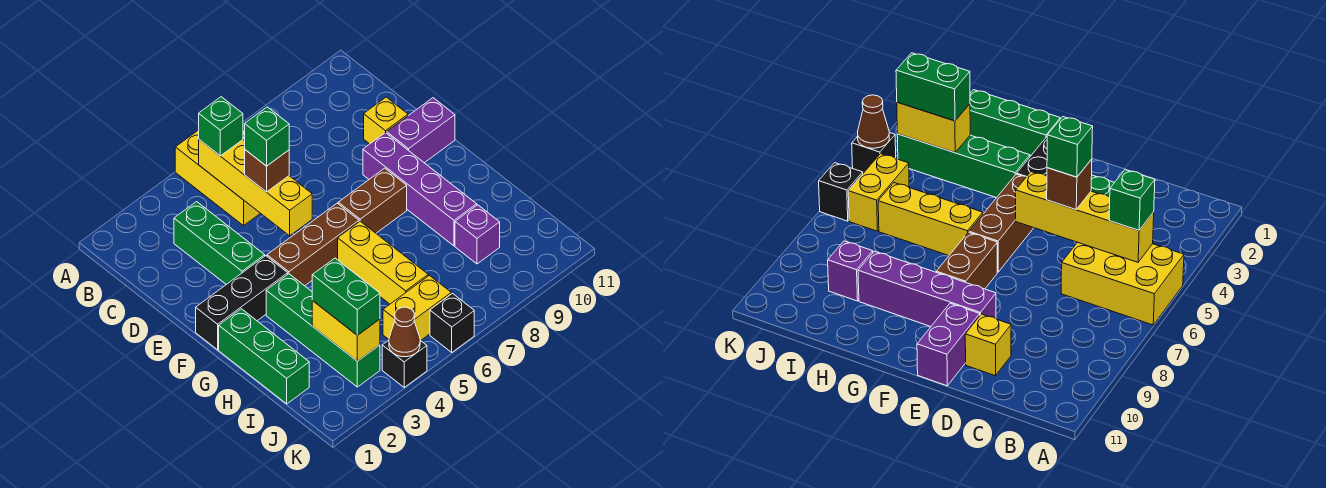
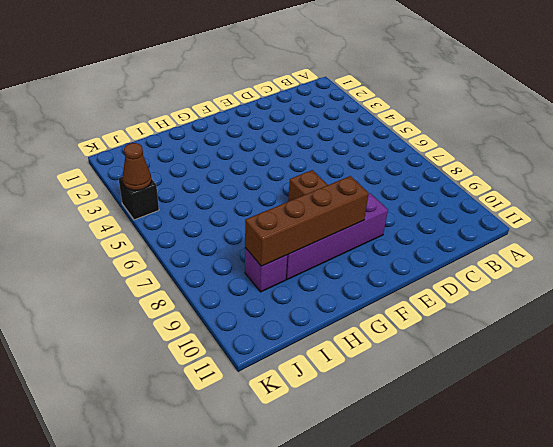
brown 1x4 brick [245,176,369,266] -> none
none -> yellow 2x3 brick [175,130,290,226]
none -> green 1x3 brick [174,202,265,284]
none -> yellow 1x1 brick [364,97,408,144]

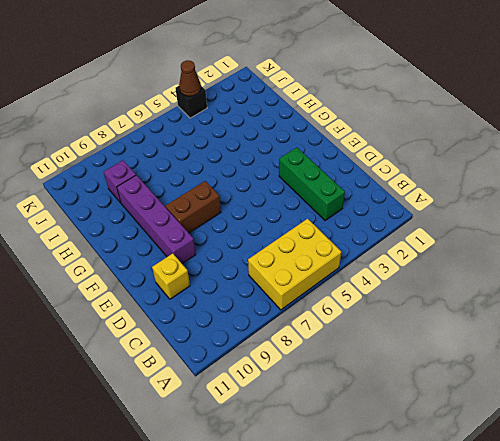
yellow 2x3 brick [248,219,341,310] -> yellow 2x3 brick turned to [175,130,290,226]
none -> purple 1x2 brick [387,98,455,163]
none -> black 1x3 brick [196,256,288,350]
none -> brown 1x3 brick [267,203,359,286]

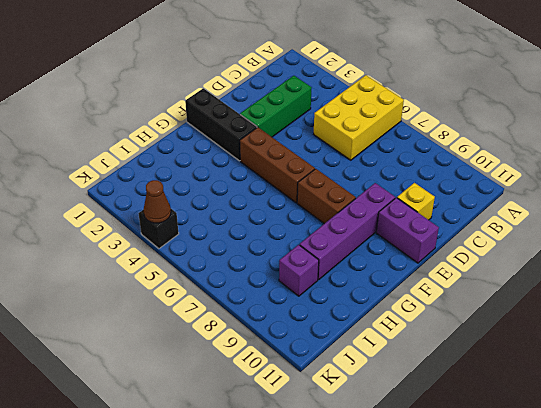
none -> green 1x3 brick [219,309,309,404]
none -> green 1x4 brick [266,274,380,387]
none -> yellow 1x3 brick [338,221,428,304]

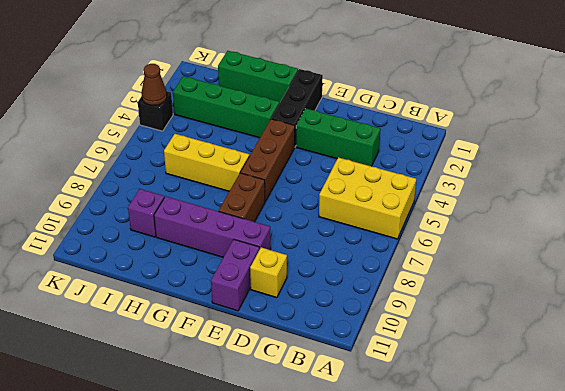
none -> yellow 1x2 brick [383,275,451,340]
none -> black 1x1 brick [430,294,474,352]
none -> yellow 1x4 brick [199,140,312,236]

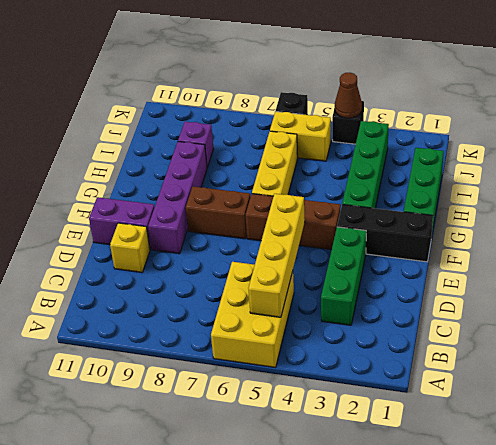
none -> yellow 1x2 brick [312,301,380,361]
none -> green 1x1 brick [199,97,243,156]
none -> brown 1x1 brick [245,150,289,192]

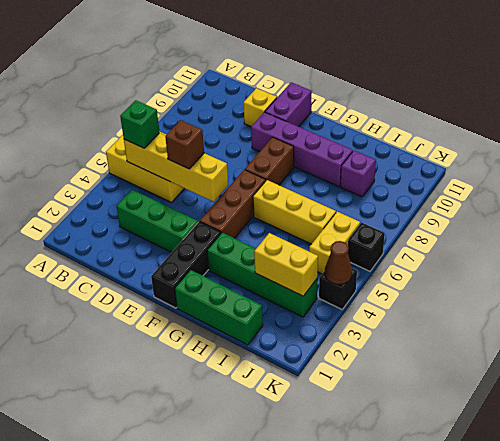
none -> green 1x2 brick [312,258,380,335]
none -> green 1x1 brick [245,107,289,166]

